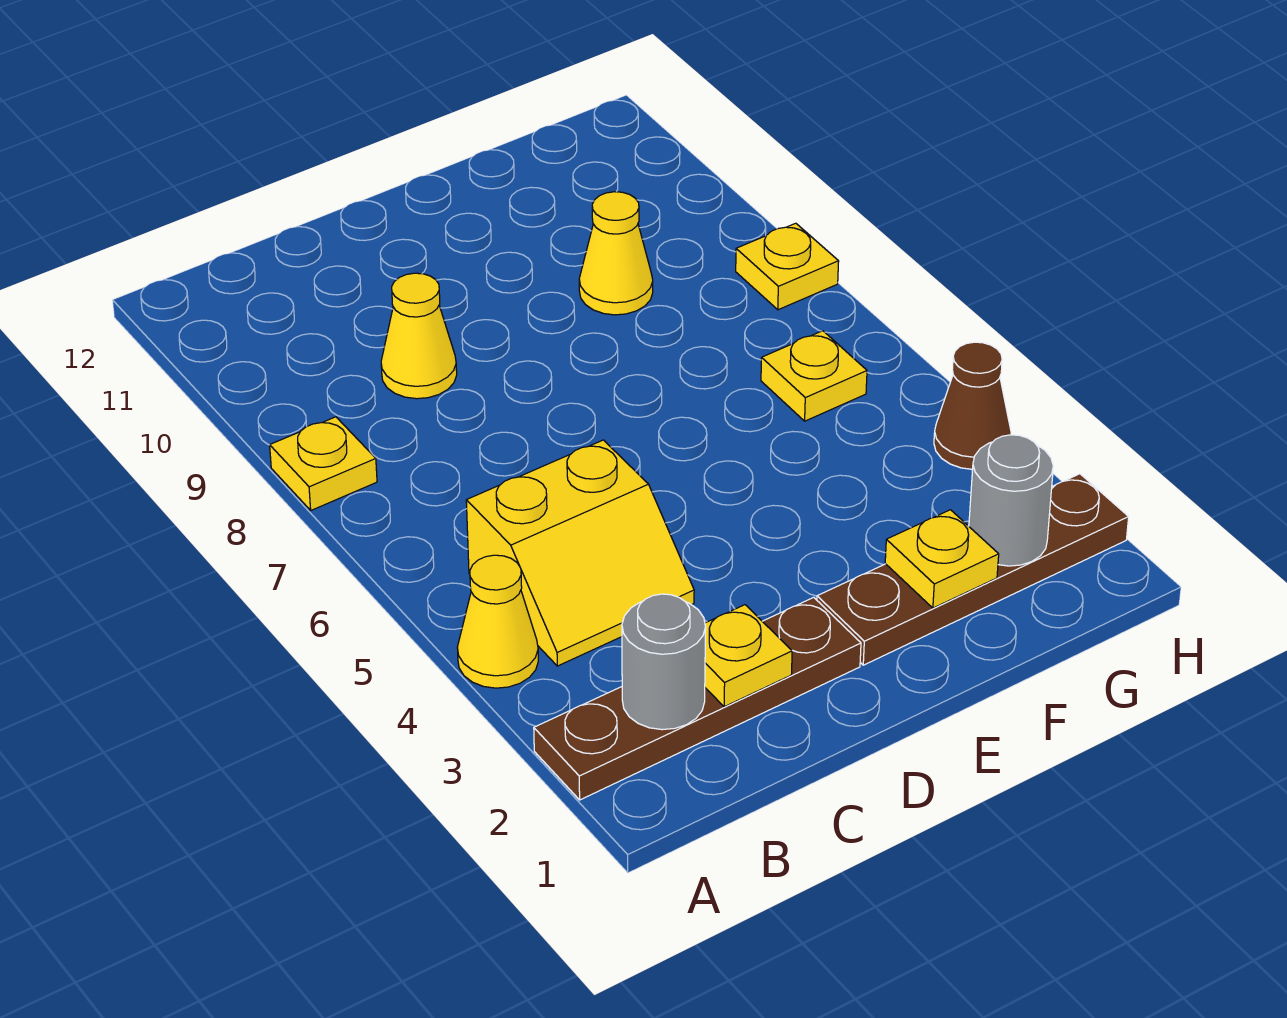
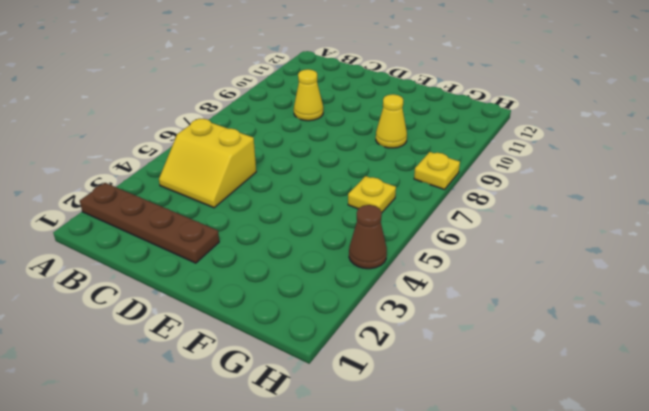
none -> yellow 1x1 cone [457,555,538,688]
none -> yellow 1x1 plate [270,417,377,510]
none -> brown 1x4 plate [817,474,1129,665]

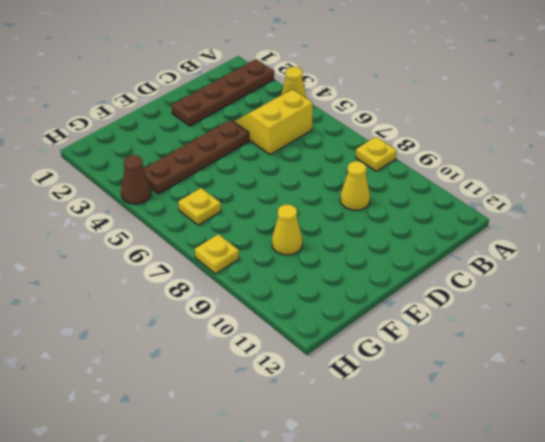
brown 1x4 plate [144,120,249,194] -> brown 1x4 plate moved to [817,474,1129,665]
none -> grey 1x1 round brick [622,594,706,730]
none -> yellow 1x1 plate [705,605,792,707]
none -> yellow 1x1 plate [885,510,999,608]

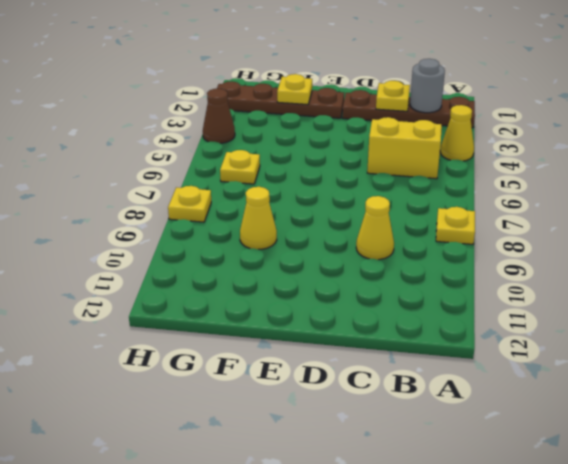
none -> grey 1x1 round brick [969,435,1053,566]

